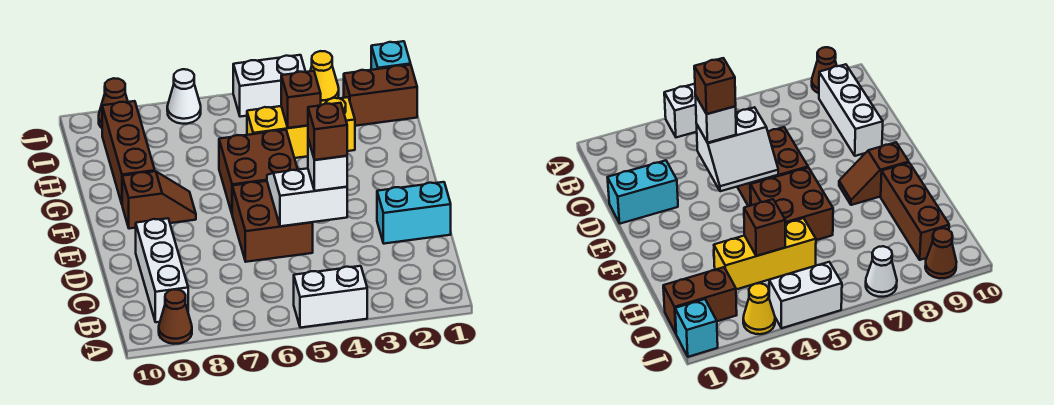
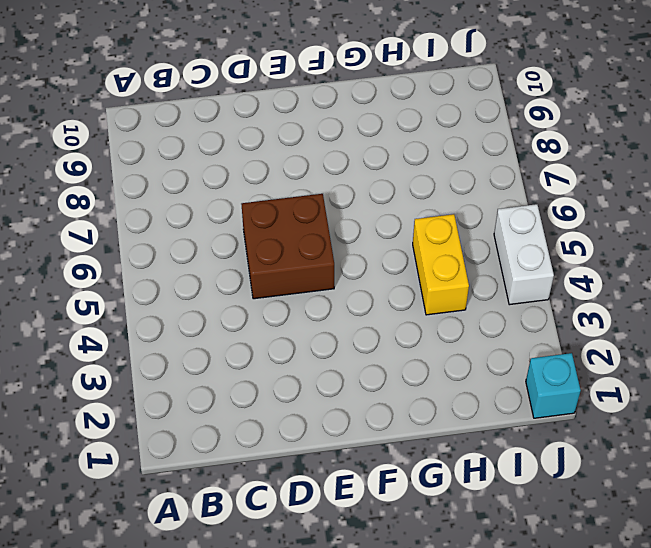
yellow 1x2 brick [413,214,469,315] -> yellow 1x3 brick [247,97,355,158]
none -> white 1x2 brick [294,266,367,328]
none -> brown 1x1 cone [159,289,192,344]
none -> white 1x3 brick [136,218,188,322]

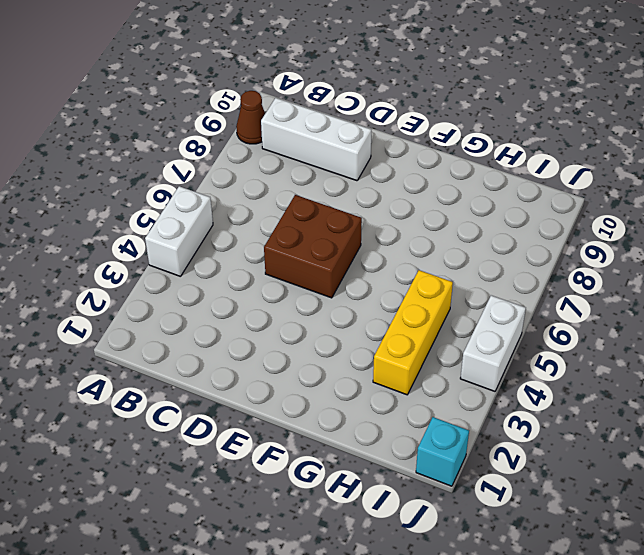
none -> cyan 1x2 brick [377,182,451,244]
none -> brown 2x2 brick [219,130,298,213]
none -> brown 1x2 slope [122,171,196,229]

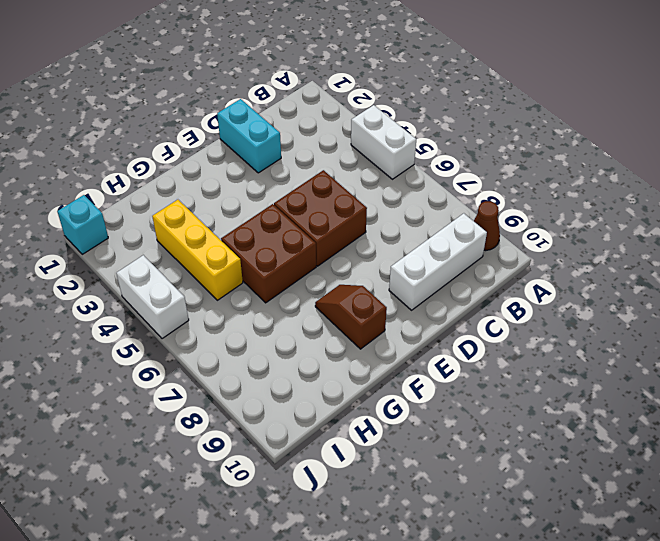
none -> brown 1x3 brick [102,101,155,204]
none -> brown 1x2 brick [344,65,417,126]
none -> yellow 1x1 cone [310,51,339,101]

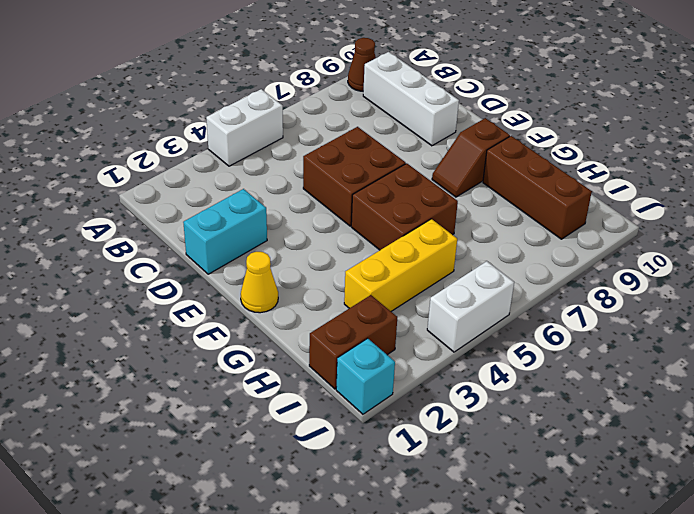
yellow 1x1 cone [241,252,278,313] -> yellow 1x1 cone moved to [310,51,339,101]
none -> white 1x1 cone [167,69,201,124]
none -> brown 1x1 cone [99,78,128,128]
none -> white 2x2 slope [267,168,347,226]

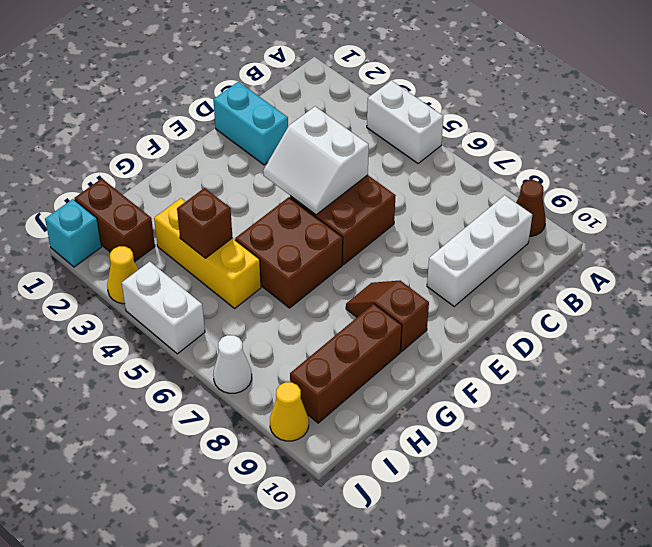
yellow 1x1 cone [270,382,309,441] -> brown 1x1 cone [99,78,128,128]
none -> white 1x1 brick [308,139,347,191]
none -> brown 1x1 brick [308,103,347,160]

